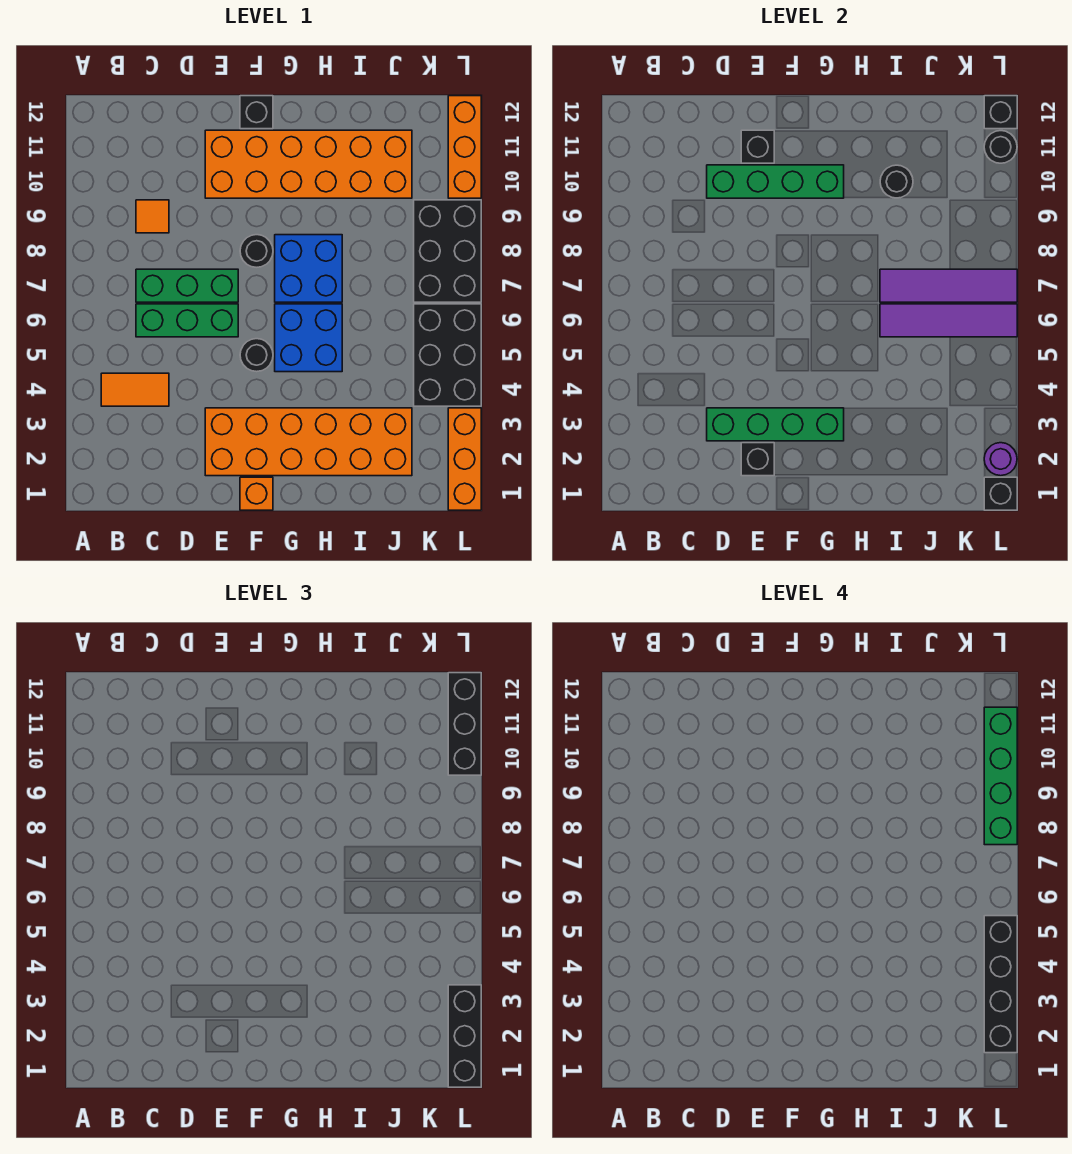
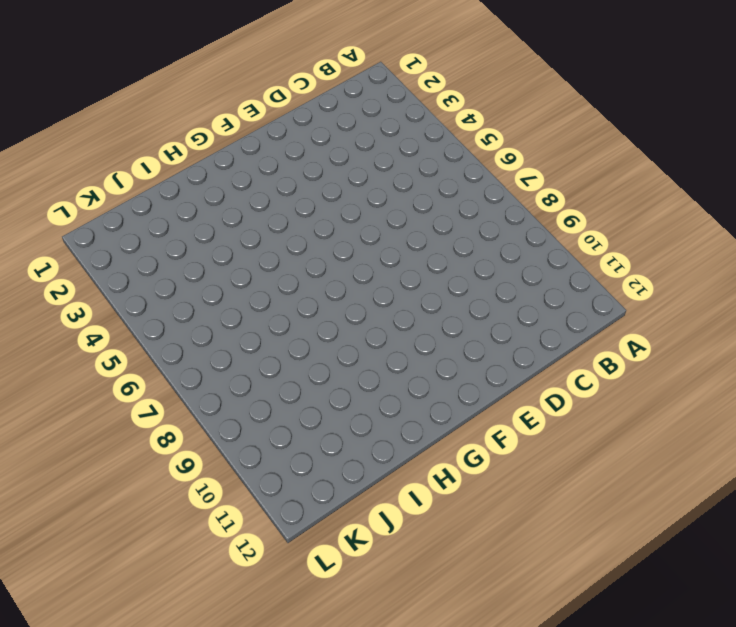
none -> orange 1x2 tile [101,373,169,406]
none -> green 1x3 brick [136,304,238,337]
none -> green 1x3 brick [136,269,238,302]
none -> orange 1x1 tile [136,200,169,233]

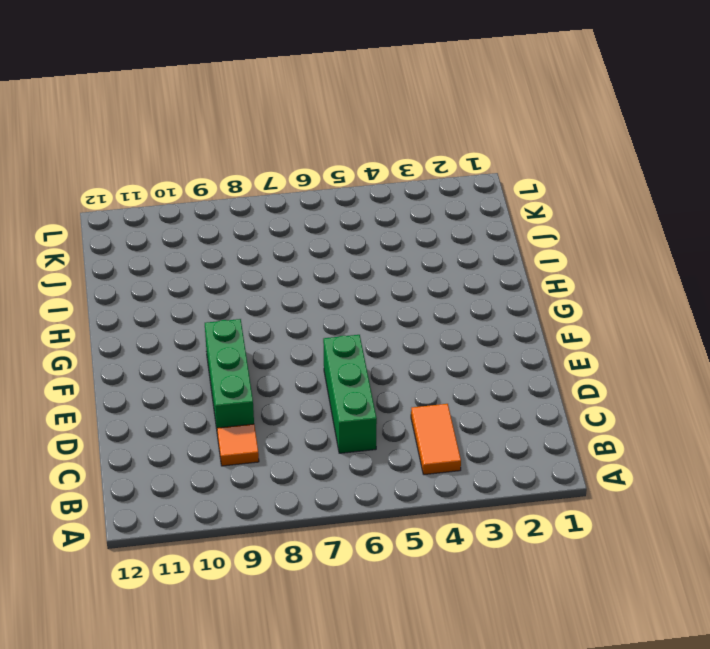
green 1x3 brick [205,319,254,436] -> green 1x3 brick moved to [136,269,238,302]
none -> orange 2x6 brick [205,408,412,476]
none -> orange 2x6 brick [205,130,412,198]
none -> orange 1x1 brick [240,477,273,510]
none -> black 1x1 round brick [240,339,273,372]

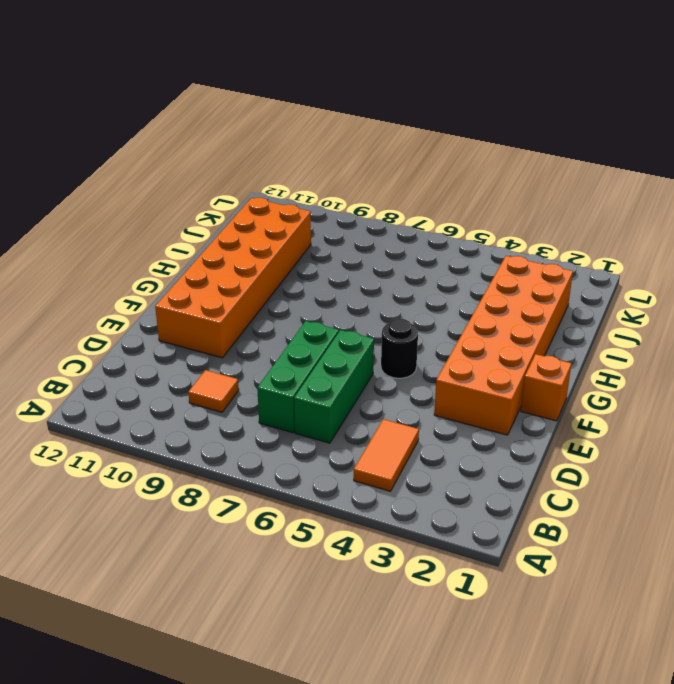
none -> black 1x1 round brick [240,235,273,267]
none -> black 1x1 brick [240,96,273,129]
none -> blue 2x2 brick [275,304,342,372]
none -> blue 2x2 brick [275,235,342,302]

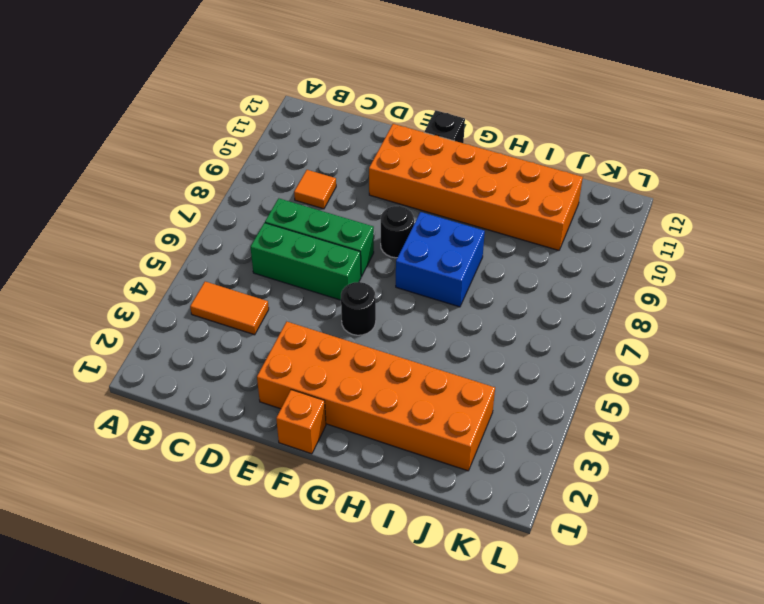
none -> blue 2x2 brick [275,304,342,372]
none -> black 2x3 brick [414,304,481,406]
none -> black 2x3 brick [414,200,481,302]
none -> orange 1x3 brick [448,408,481,510]

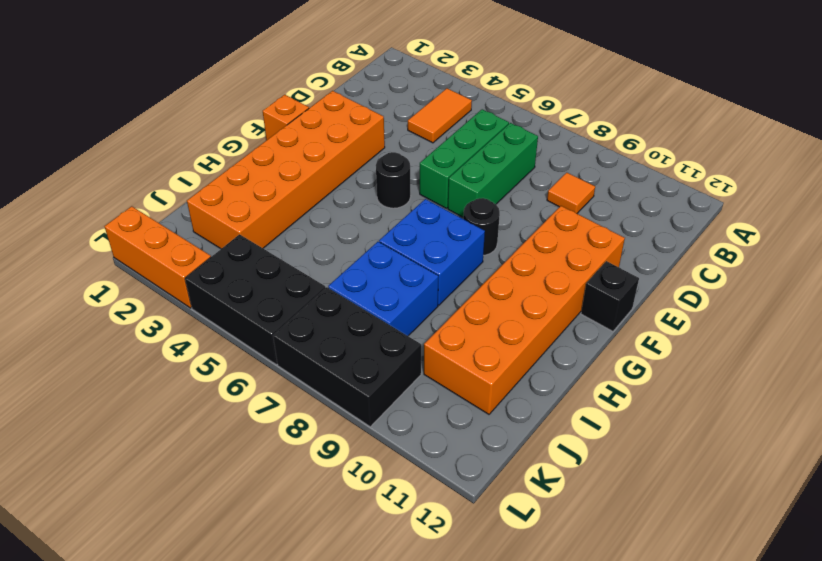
blue 2x2 brick [328,242,438,336] -> blue 2x2 brick moved to [275,304,342,372]
none -> orange 1x3 brick [448,96,481,198]
none -> green 1x4 brick [707,408,844,441]
none -> green 1x4 brick [707,165,844,198]
none -> black 1x1 brick [741,443,774,476]

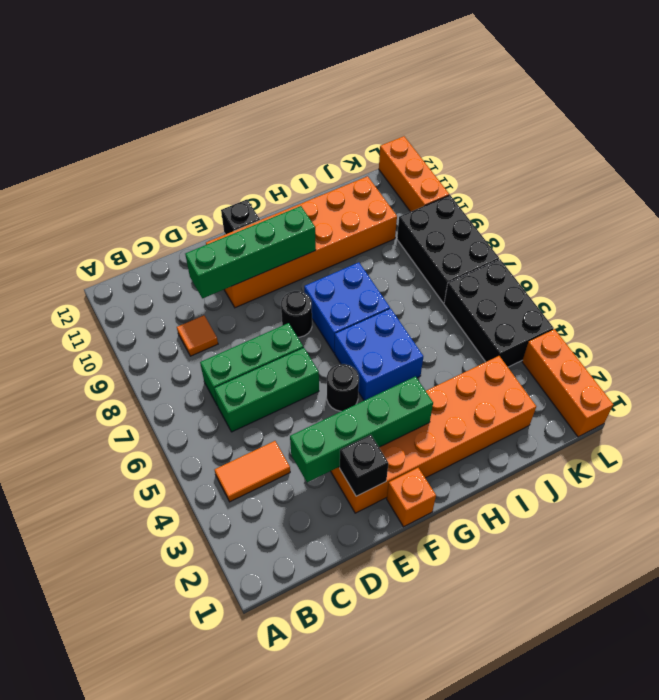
none -> black 1x1 brick [741,130,774,163]
none -> purple 1x4 tile [880,304,1017,337]
none -> purple 1x4 tile [880,269,1017,302]
none -> black 1x1 round brick [880,165,913,198]

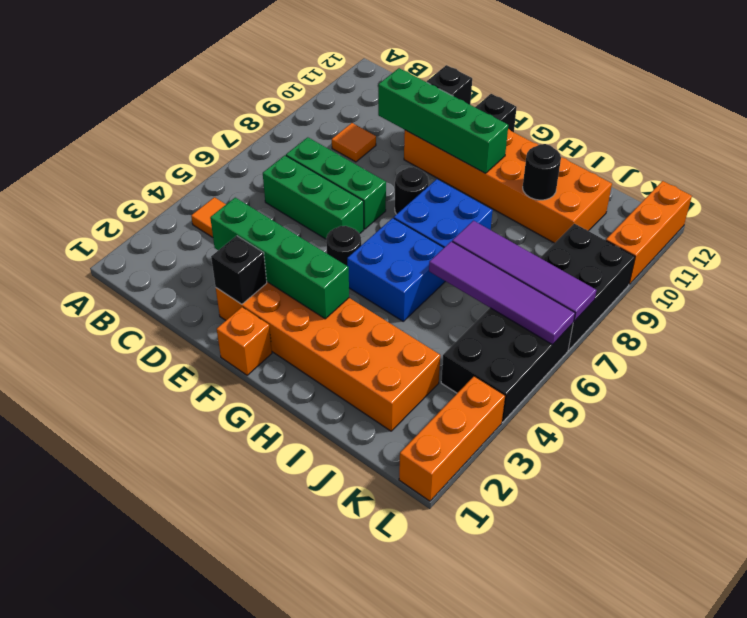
none -> black 1x1 brick [984,477,1017,510]
none -> purple 1x1 round brick [984,443,1017,476]
none -> black 1x1 round brick [984,131,1017,163]
none -> black 1x1 brick [984,96,1017,129]

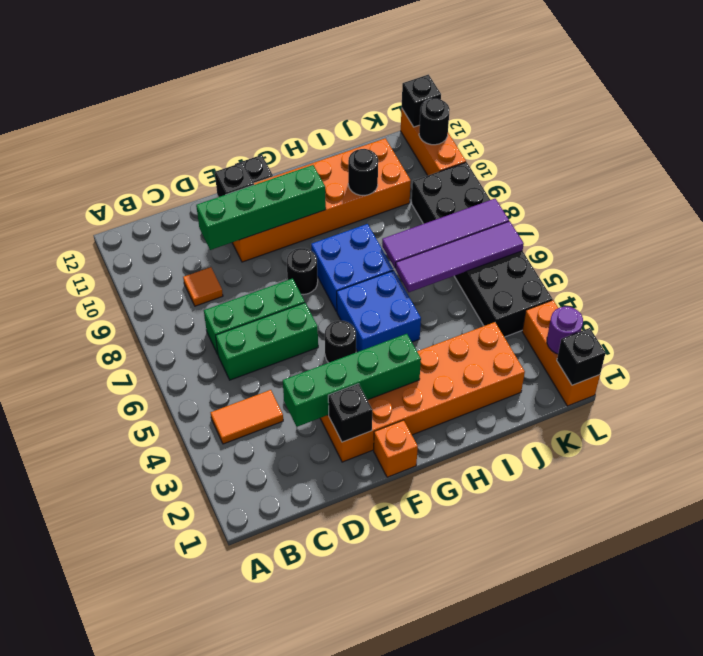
none -> black 1x3 brick [448,985,481,1087]
none -> black 1x3 brick [448,673,481,775]
none -> black 1x4 brick [984,916,1017,1053]
none -> green 1x4 brick [984,707,1017,845]

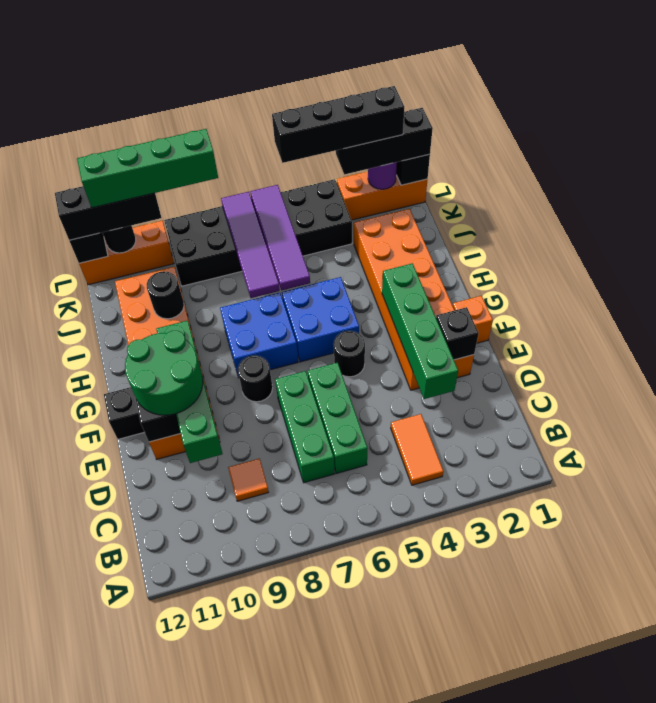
green 2x2 round brick [125,331,203,415] -> none

